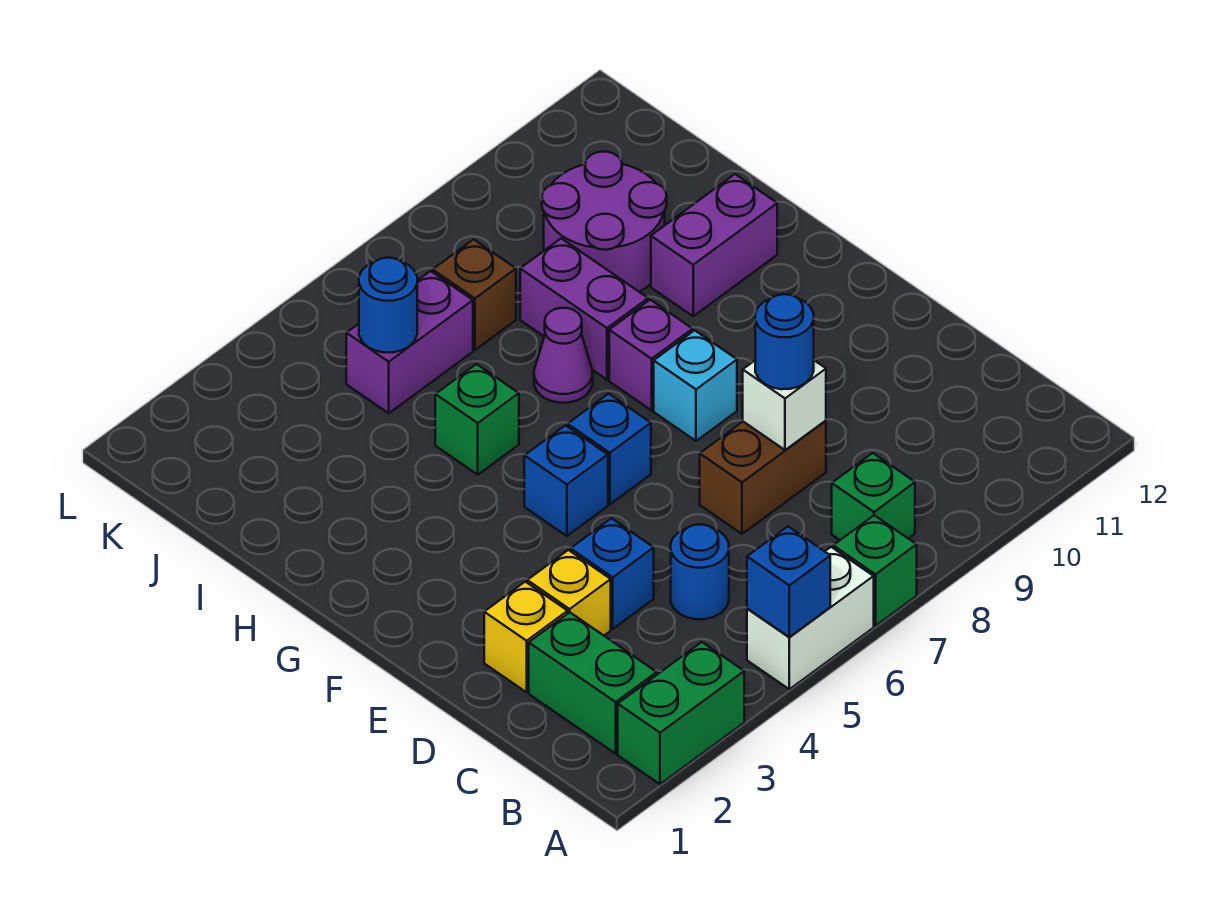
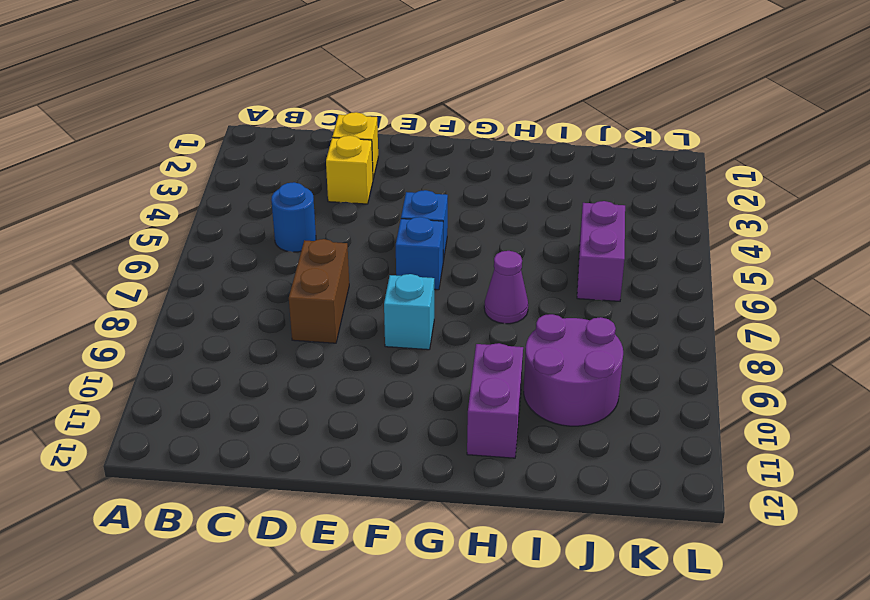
none -> green 1x2 brick [618,642,744,784]
none -> white 1x2 brick [747,547,874,689]
none -> green 1x1 brick [833,515,917,626]

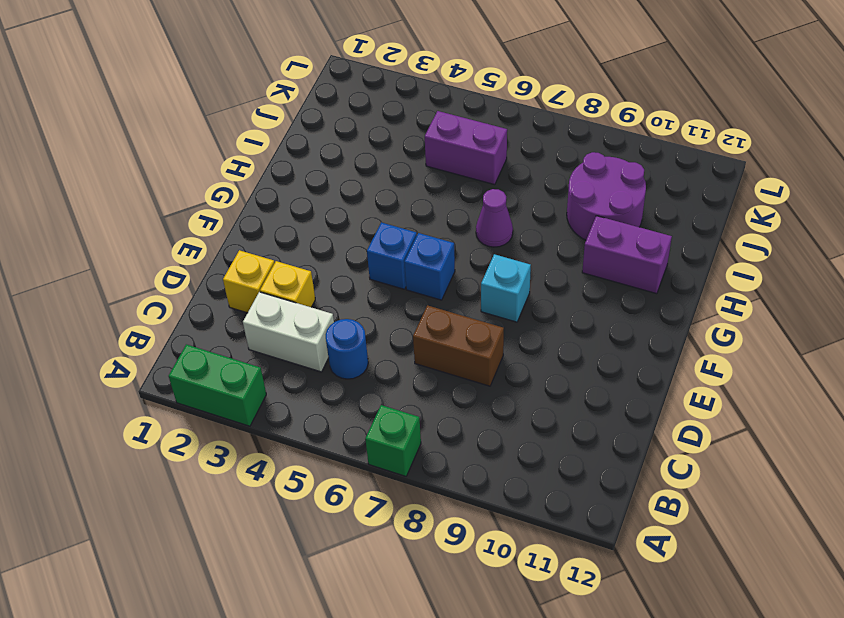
white 1x2 brick [243,292,334,372] -> white 1x2 brick moved to [747,547,874,689]
none -> green 1x2 brick [529,612,657,754]
none -> green 1x1 brick [832,453,915,540]
none -> blue 1x1 brick [570,518,654,629]

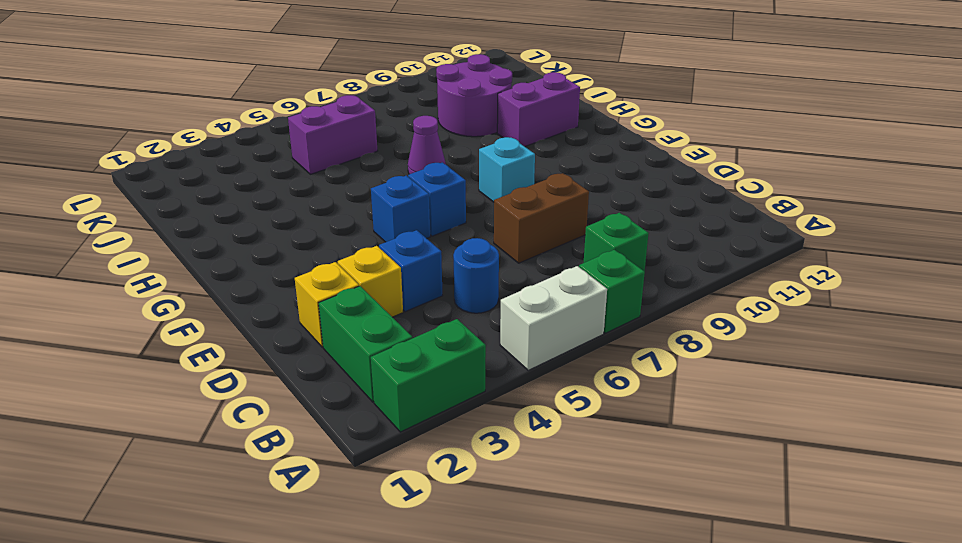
none -> purple 1x1 brick [609,300,693,410]
none -> green 1x1 brick [435,364,519,475]
none -> purple 1x2 brick [520,238,648,380]

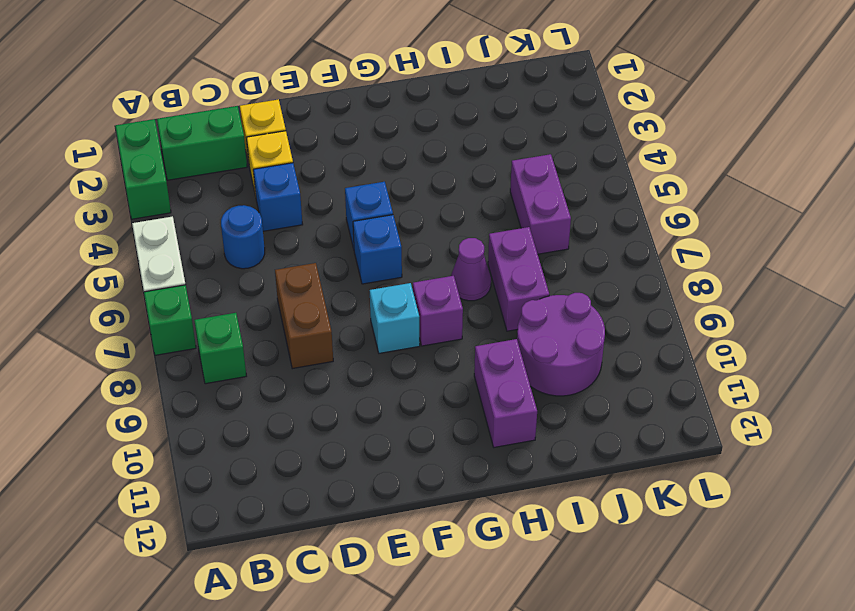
purple 1x2 brick [488,227,549,331] -> purple 1x2 brick turned to [520,238,648,380]
none -> green 1x1 brick [435,364,519,475]
none -> brown 1x1 brick [433,239,516,350]
none -> blue 1x1 brick [747,527,830,637]

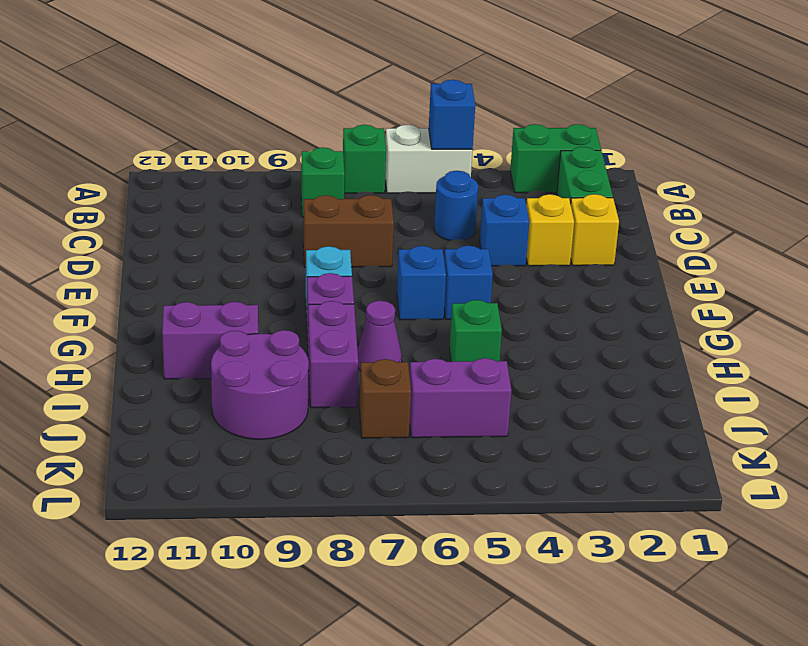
none -> white 1x1 brick [743,360,826,450]
none -> blue 1x1 round brick [359,258,417,353]
none -> blue 1x1 round brick [755,294,814,389]

